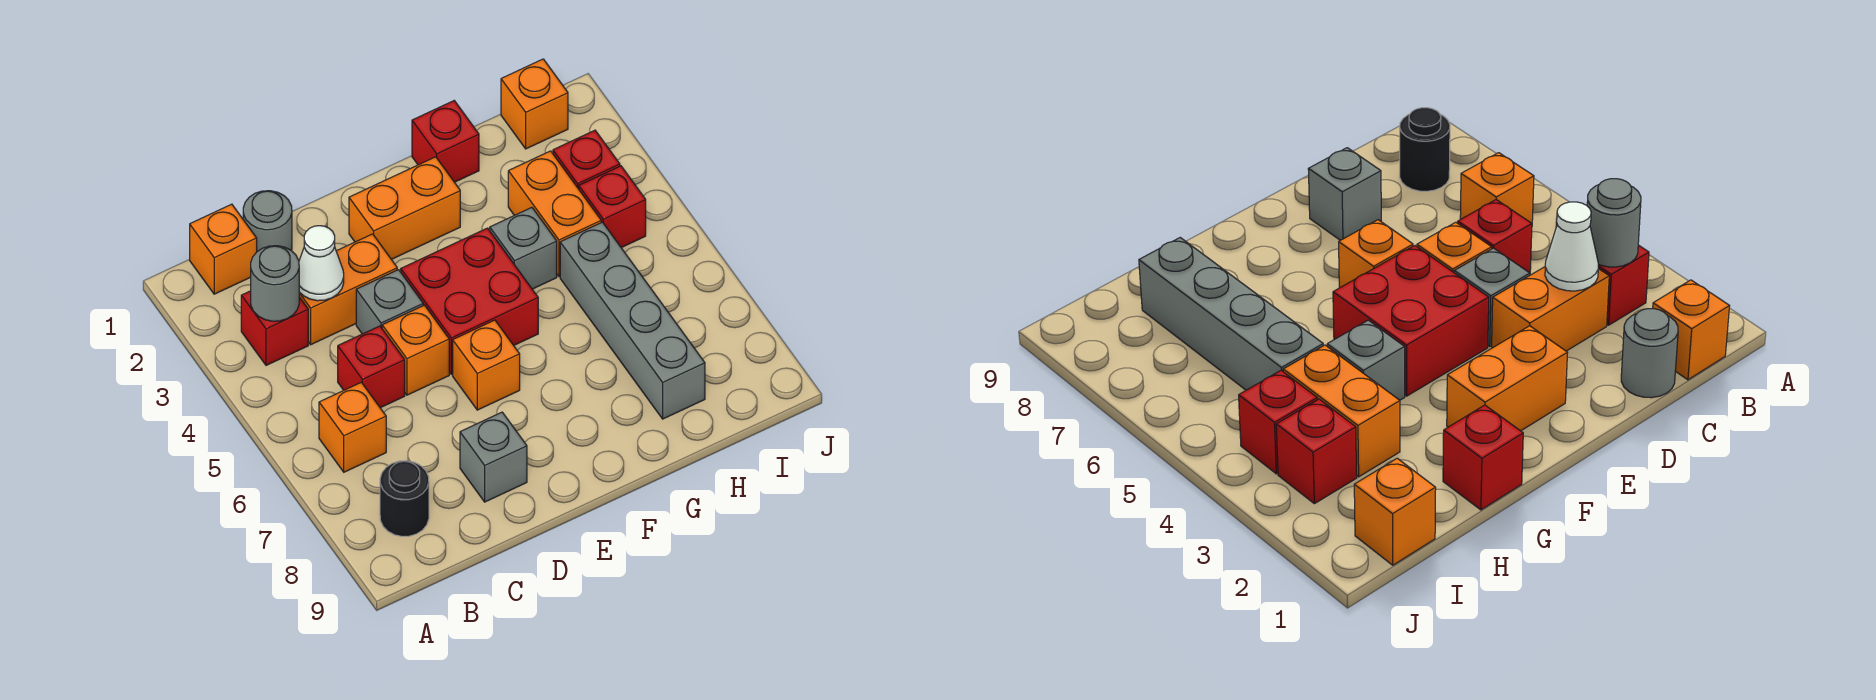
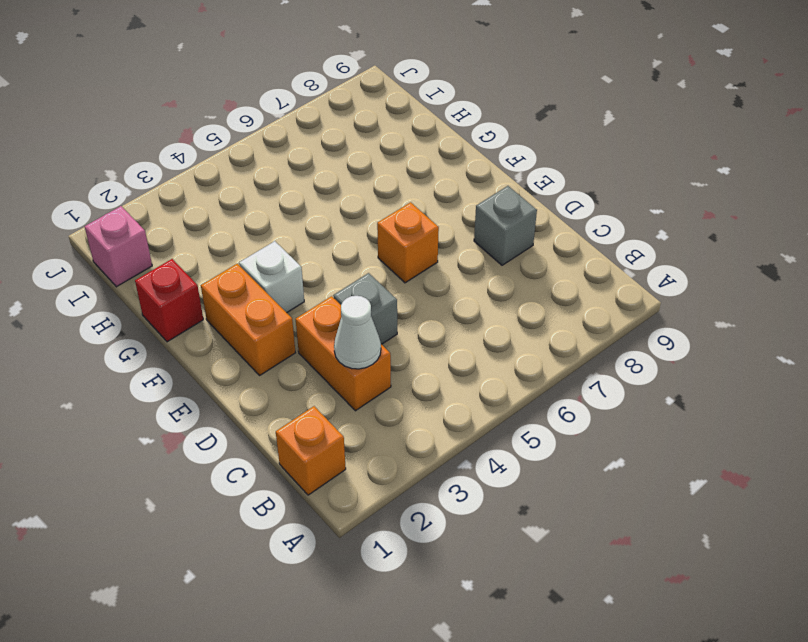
white 1x1 brick [239,241,304,313] -> none
pink 1x1 brick [85,206,152,287] -> orange 1x1 brick [501,59,568,149]
none -> red 1x1 brick [241,291,308,365]
none -> orange 1x1 brick [319,382,386,472]
none -> black 1x1 round brick [380,461,429,536]

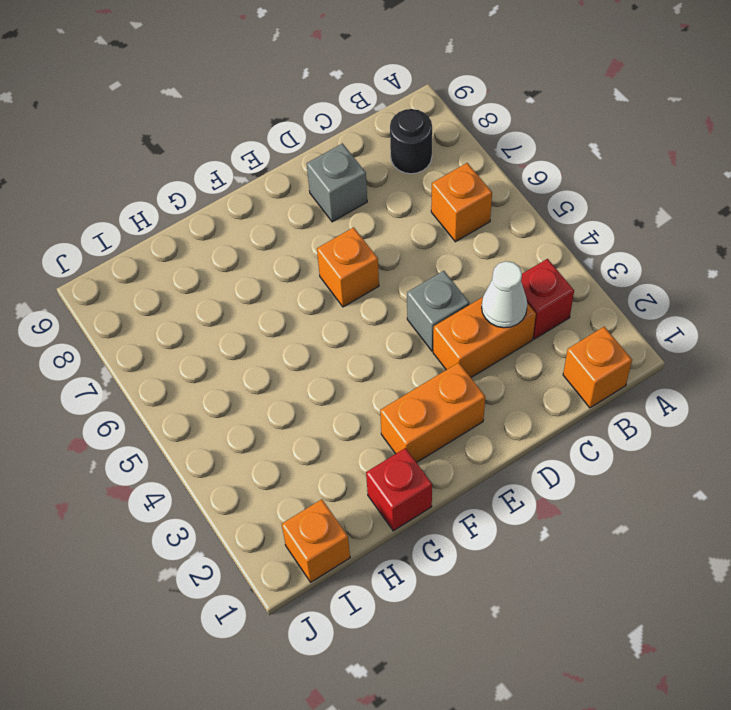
none -> grey 1x1 round brick [243,191,292,252]
none -> red 1x1 brick [338,326,405,408]
none -> orange 1x1 brick [382,305,449,395]

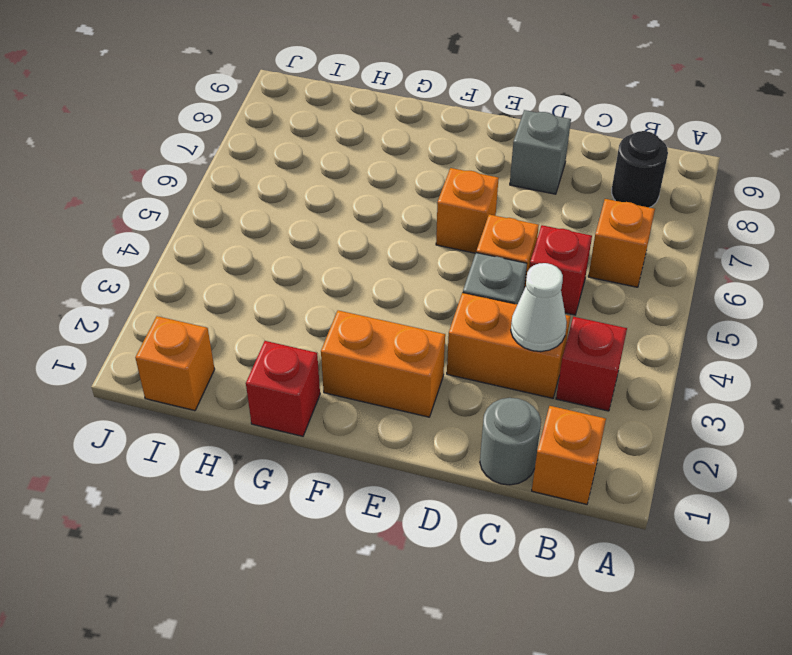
none -> red 2x2 brick [401,228,538,374]
none -> grey 1x1 brick [490,208,557,289]
none -> orange 1x2 brick [508,151,601,277]

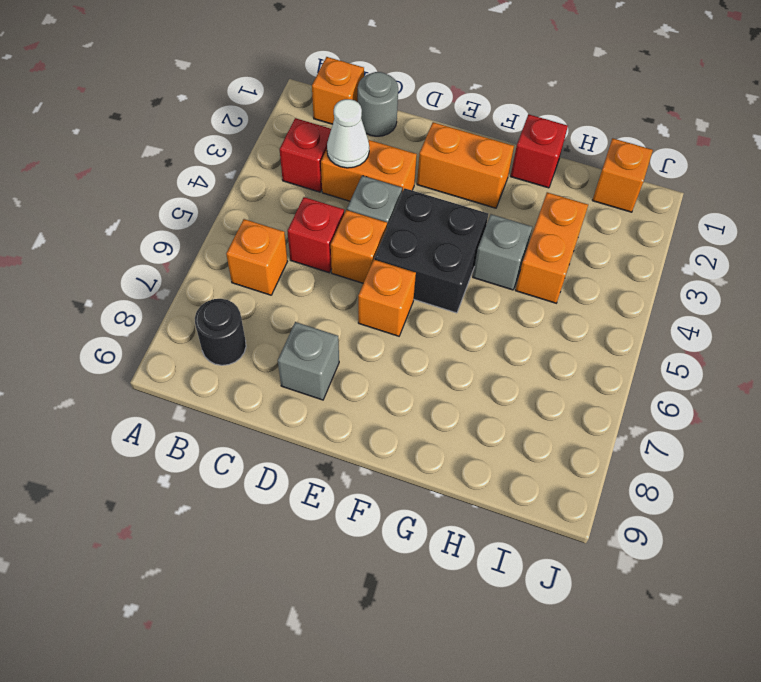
black 2x2 brick [374,188,488,313] -> red 2x2 brick [401,228,538,374]
none -> grey 1x4 brick [560,222,705,419]
none -> red 1x1 brick [553,130,620,189]
none -> red 1x1 brick [579,166,646,248]

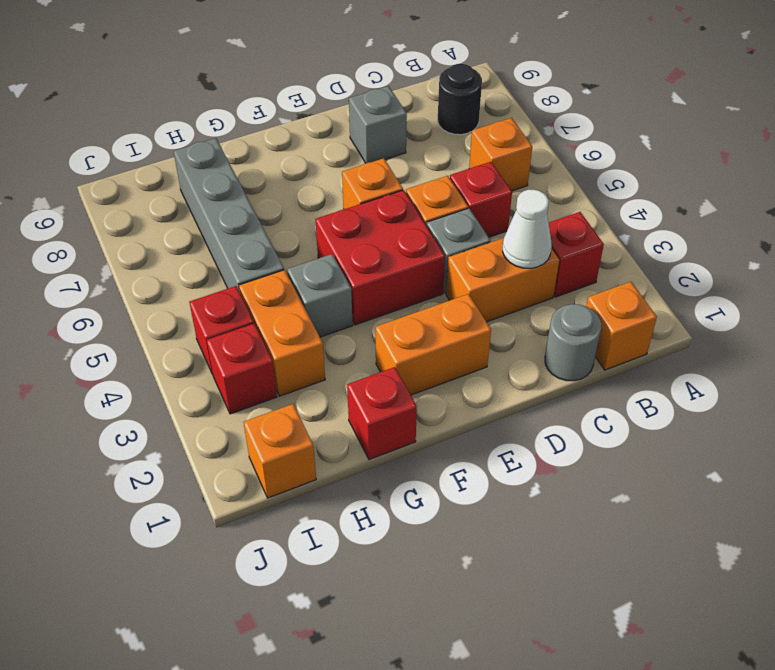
none -> grey 1x1 round brick [251,246,299,321]

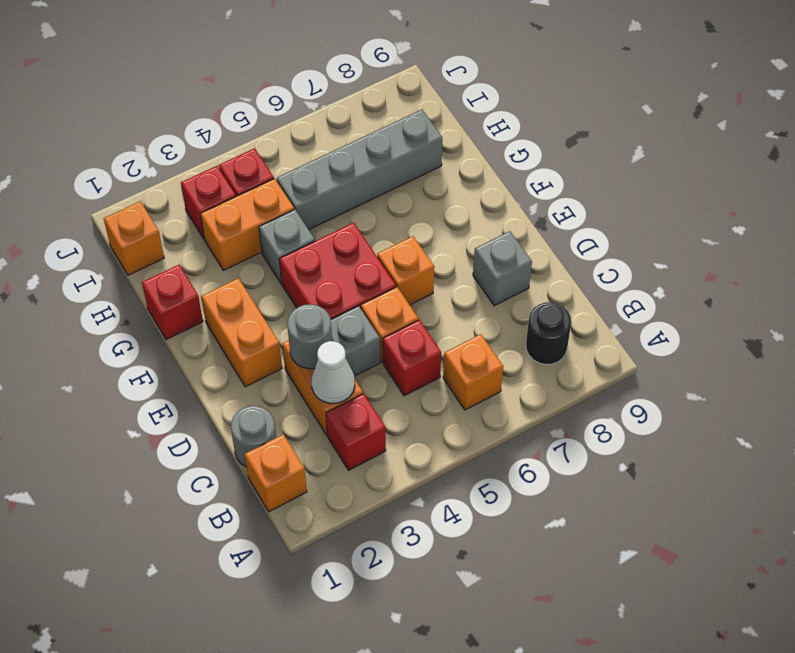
grey 1x1 round brick [287,304,332,369] -> grey 1x1 round brick moved to [251,246,299,321]

